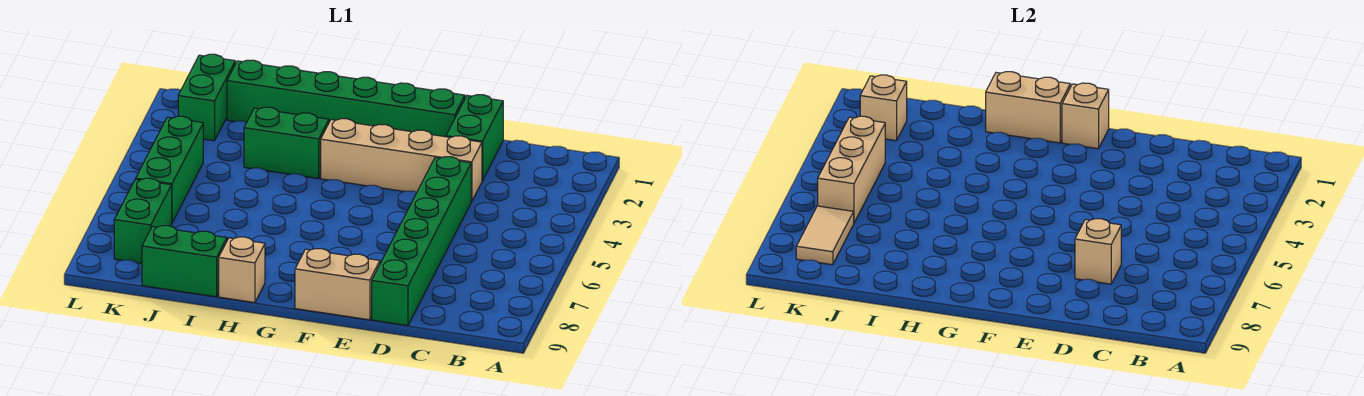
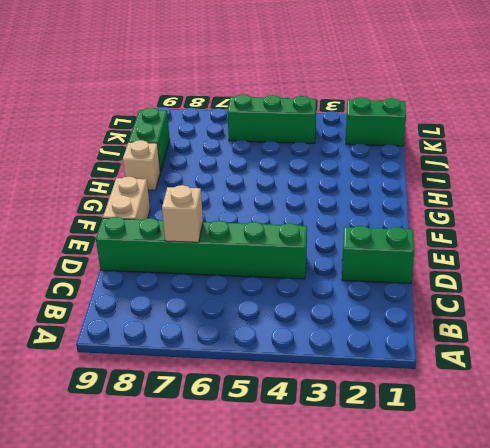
none -> tan 1x4 brick [321,119,482,202]
none -> green 1x6 brick [227,60,465,137]
none -> green 1x2 brick [244,107,329,179]

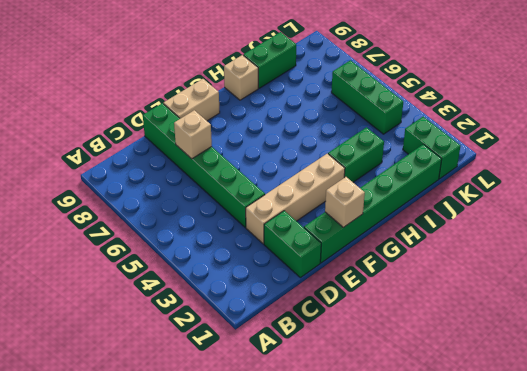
none -> green 1x2 brick [114,178,172,263]
none -> tan 1x2 brick [986,72,1070,143]
none -> tan 1x1 brick [860,75,907,141]

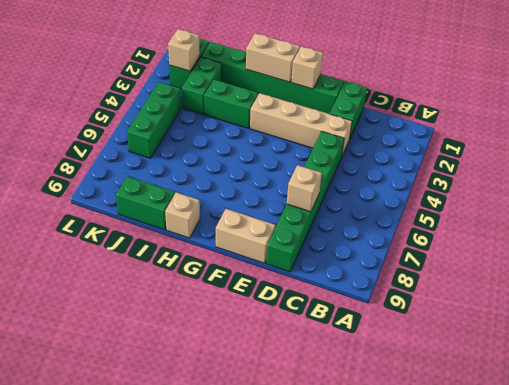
green 1x2 brick [182,57,222,115] -> green 1x2 brick moved to [114,178,172,263]
none -> tan 1x3 brick [818,116,885,223]
none -> tan 1x2 tile [796,206,854,265]

